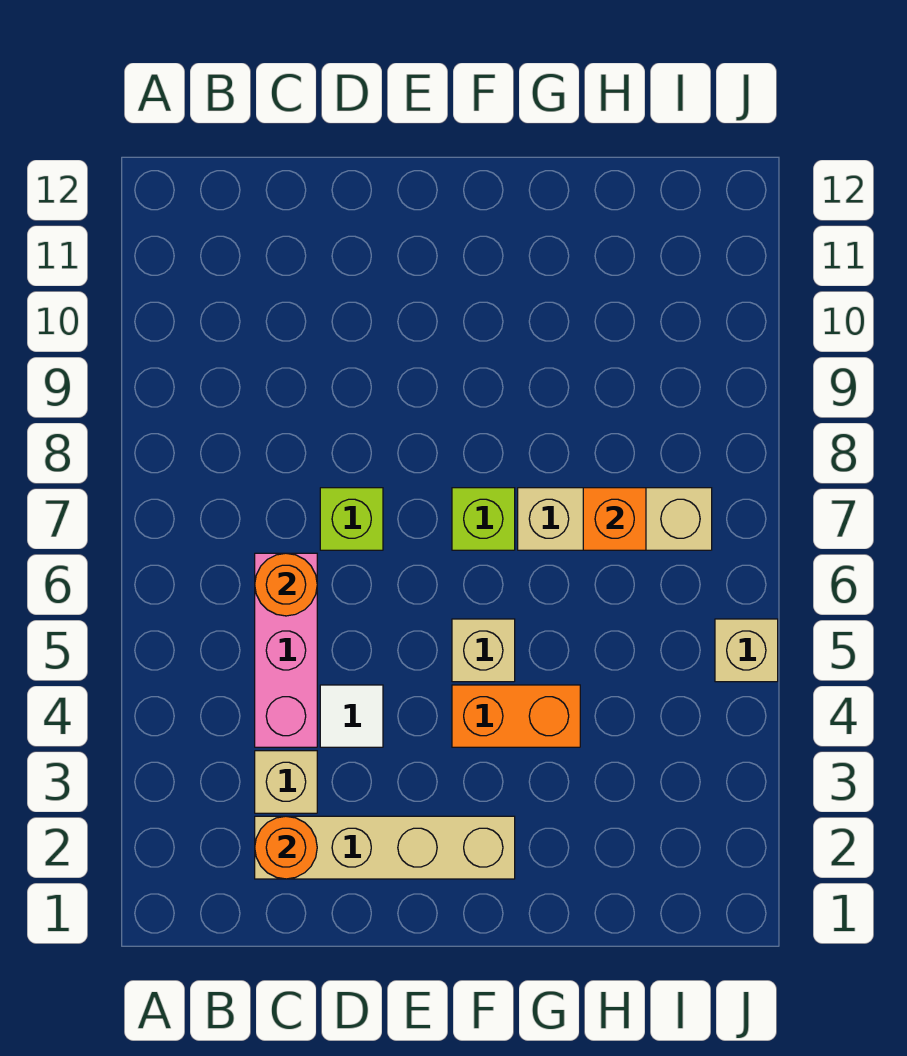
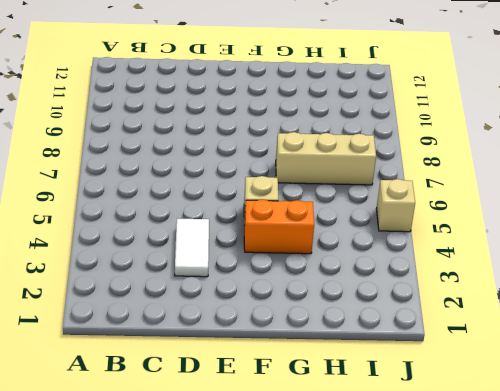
white 1x2 tile [175,218,209,277] -> white 1x1 tile [320,685,383,747]
none -> tan 1x4 brick [255,816,515,879]
none -> tan 1x1 brick [255,751,317,813]
none -> pink 1x3 brick [255,553,317,747]

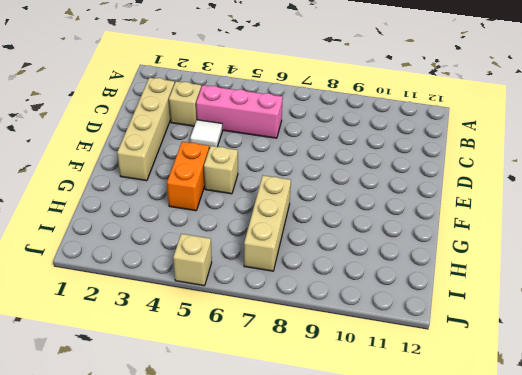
none -> lime 1x1 brick [320,488,383,550]
none -> lime 1x1 brick [452,488,515,550]
none -> orange 1x1 round brick [255,816,317,879]

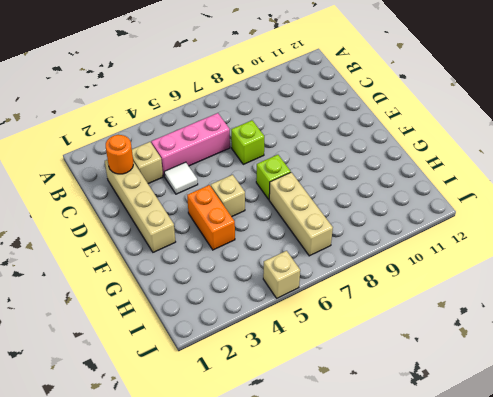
none -> orange 1x1 round brick [255,553,317,616]
none -> orange 1x1 brick [583,488,646,550]

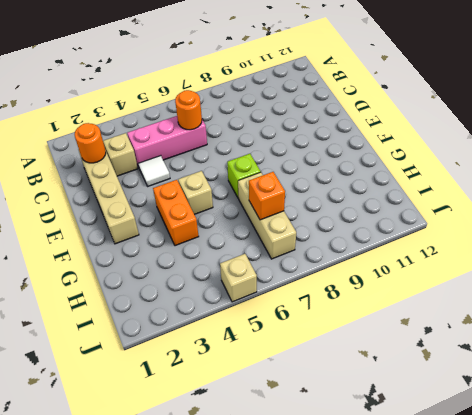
none -> lime 1x1 brick [320,488,383,550]

